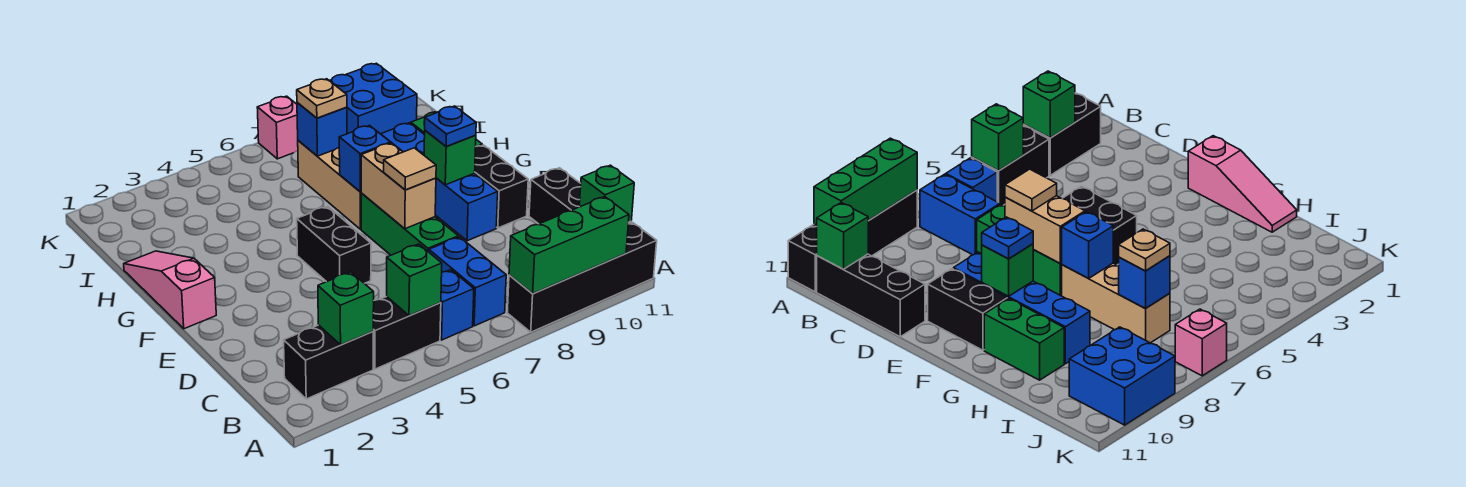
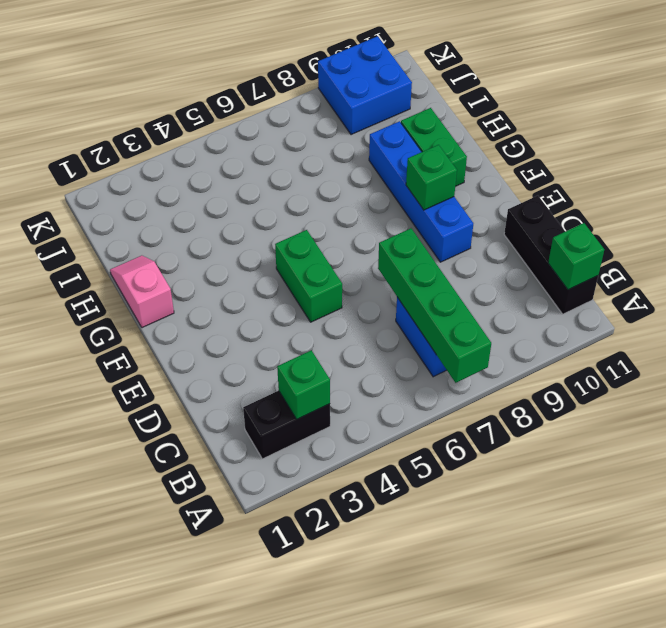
green 1x4 brick [378,228,491,383] -> none
green 1x2 brick [275,230,342,322] -> black 1x2 brick [297,206,371,283]
pink 1x2 slope [110,256,174,328] -> pink 1x3 slope [124,251,216,329]
none -> black 1x4 brick [507,223,657,332]
none -> black 1x2 brick [373,297,441,369]
none -> blue 1x1 brick [440,270,474,340]

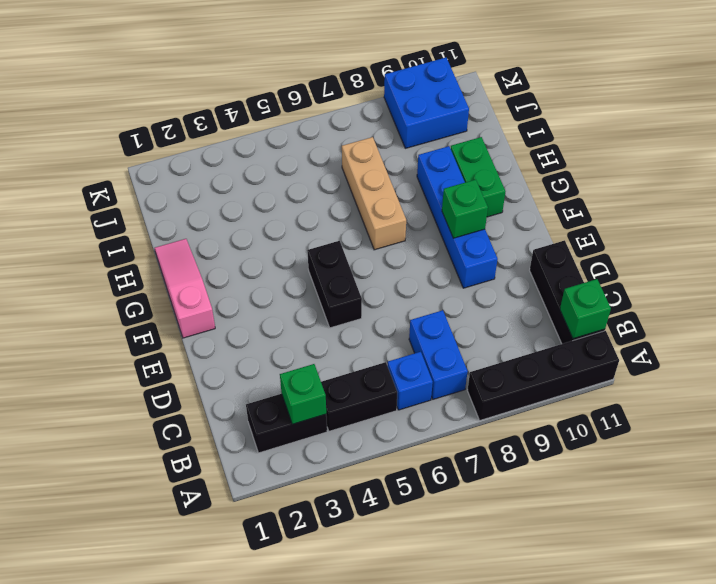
none -> green 1x3 brick [361,193,458,255]
none -> black 1x2 brick [475,145,528,228]
none -> pink 1x1 brick [257,96,298,159]

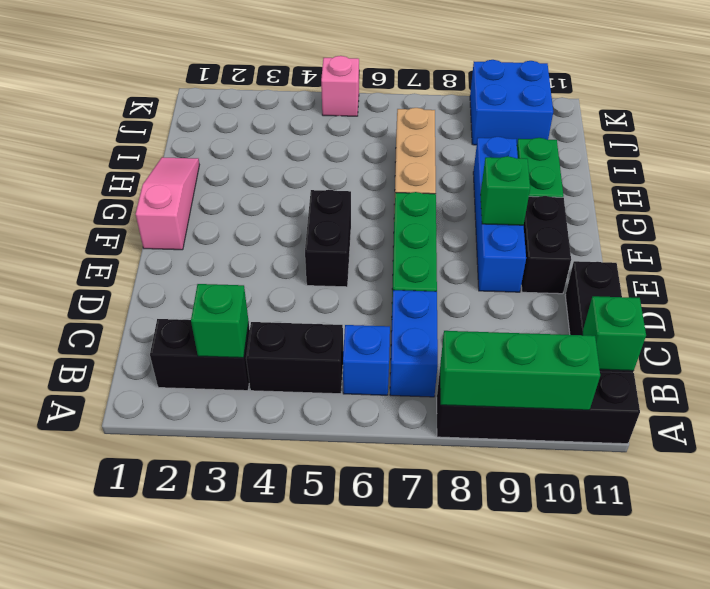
pink 1x1 brick [321,56,359,116] -> pink 1x1 brick moved to [257,96,298,159]
none -> green 1x1 brick [387,244,442,316]
none -> tan 1x2 brick [361,143,436,229]
none -> blue 1x1 brick [339,126,391,192]

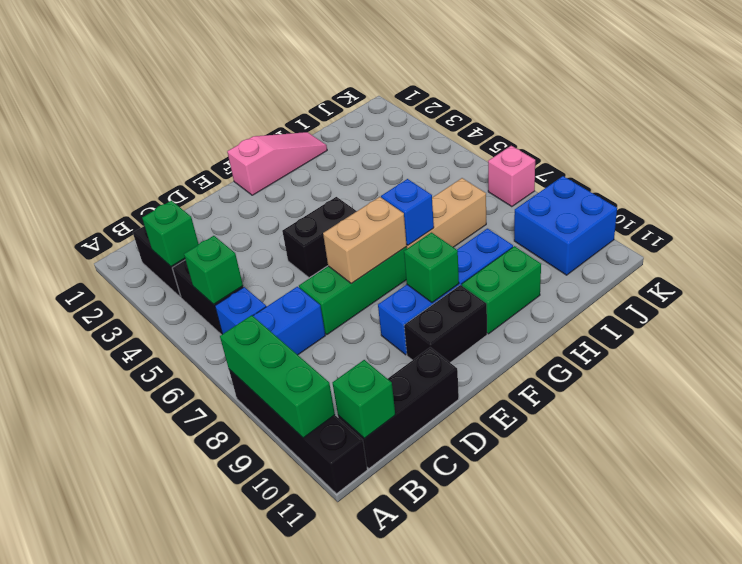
none -> blue 1x1 brick [297,102,347,156]
none -> tan 1x1 tile [384,148,436,190]
none -> blue 1x1 plate [425,106,476,147]

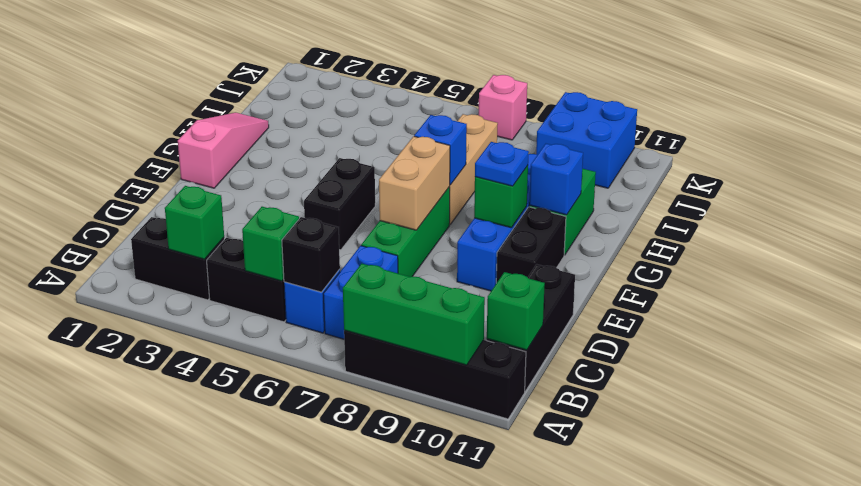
black 1x1 brick [282,217,340,292] -> none
blue 1x1 brick [529,144,583,215] -> blue 1x1 brick moved to [297,102,347,156]
none -> tan 1x1 tile [384,148,436,190]
none -> tan 1x1 plate [297,79,347,118]

